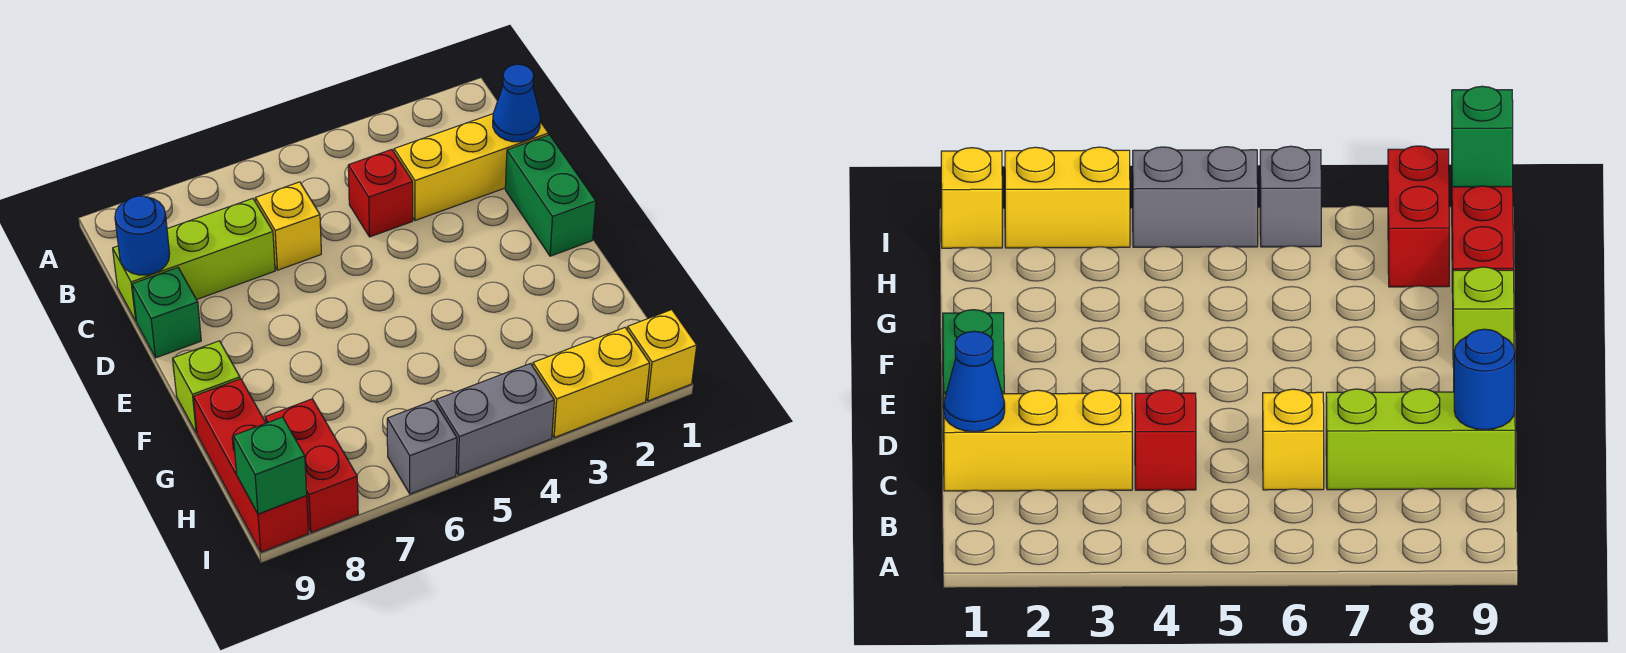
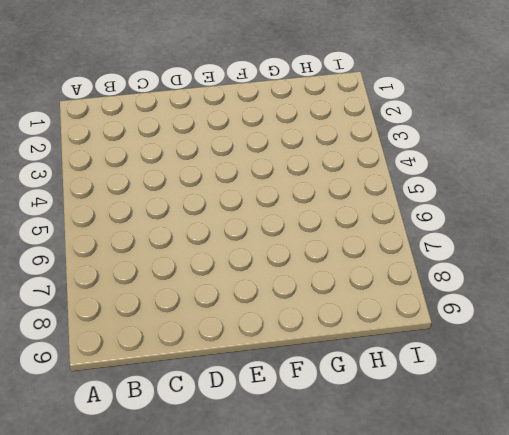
none -> yellow 1x3 brick [394,114,548,220]
none -> red 1x1 brick [348,150,413,237]
none -> yellow 1x1 brick [255,182,321,270]

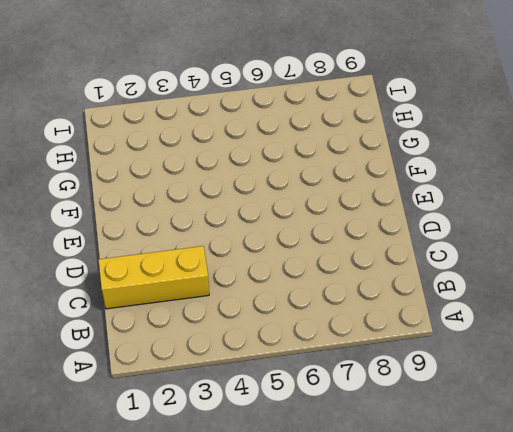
none -> red 1x1 brick [348,150,413,237]
none -> yellow 1x1 brick [255,182,321,270]
none -> lime 1x3 brick [113,199,275,321]

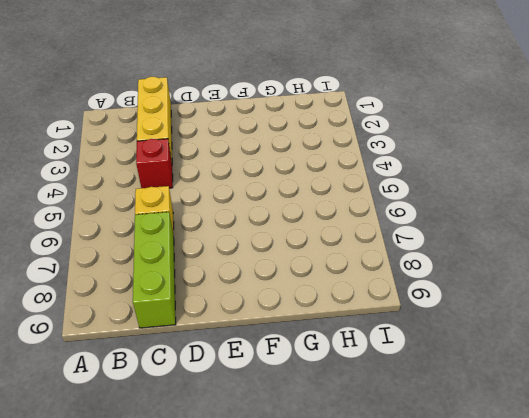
none -> green 1x2 brick [505,135,596,256]
none -> green 1x1 brick [132,268,201,358]
none -> lime 1x1 brick [173,341,240,433]

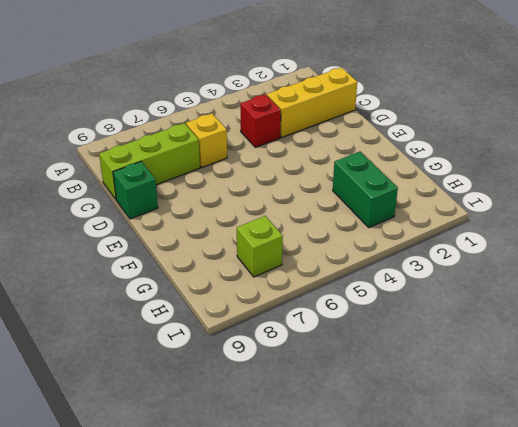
green 1x2 brick [333,152,398,227] -> green 1x2 brick moved to [505,135,596,256]
lime 1x1 brick [237,216,283,277] -> lime 1x1 brick moved to [173,341,240,433]
none -> red 1x3 brick [194,379,309,552]
none -> red 1x2 brick [265,399,358,533]
none -> yellow 1x1 brick [627,310,697,401]

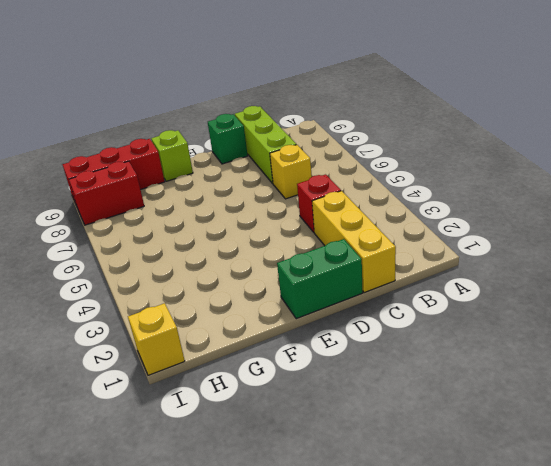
none -> yellow 1x2 brick [533,328,650,438]
none -> grey 1x2 brick [436,364,554,475]
none -> grey 1x1 brick [387,400,457,494]

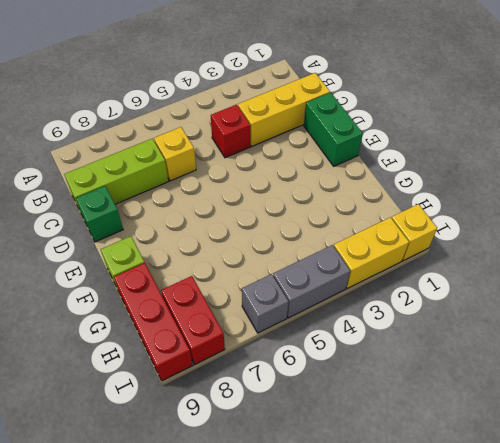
none -> blue 1x1 cone [493,64,540,142]
none -> blue 1x1 round brick [115,196,170,275]
none -> green 1x1 brick [234,417,307,514]

